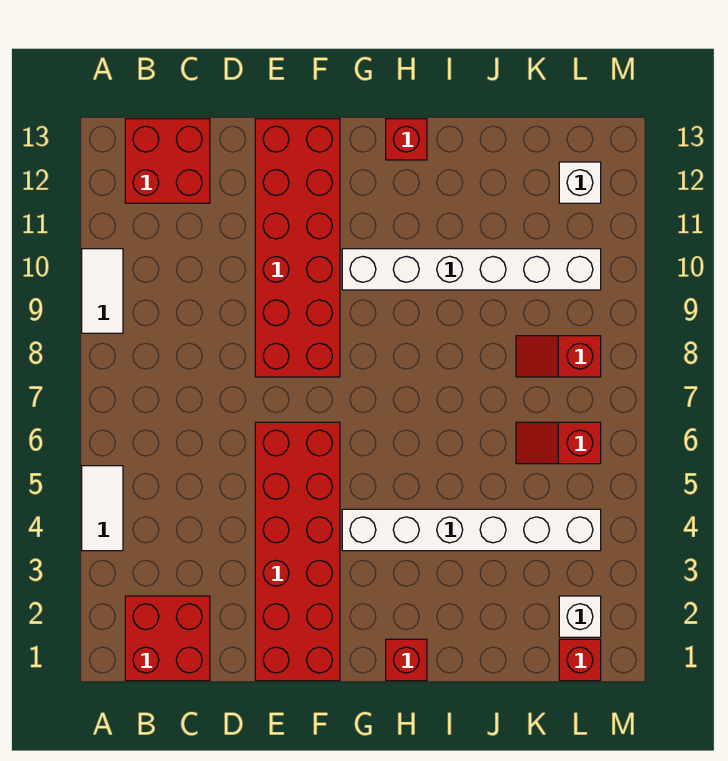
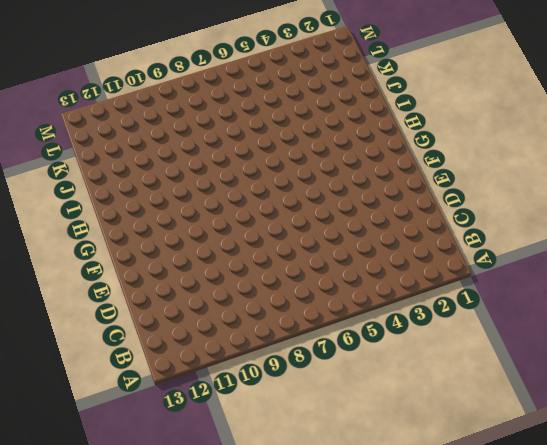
none -> white 1x2 tile [82,466,123,551]
none -> white 1x2 tile [82,249,123,333]
none -> red 2x2 brick [125,596,210,681]

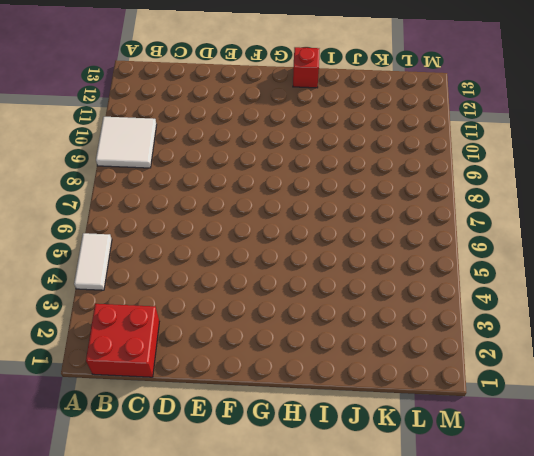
white 2x2 tile [96,117,157,168] -> white 1x2 tile [82,249,123,333]
none -> red 2x2 brick [125,119,210,203]
none -> red 2x6 brick [255,422,340,681]
none -> red 2x6 brick [255,119,340,377]

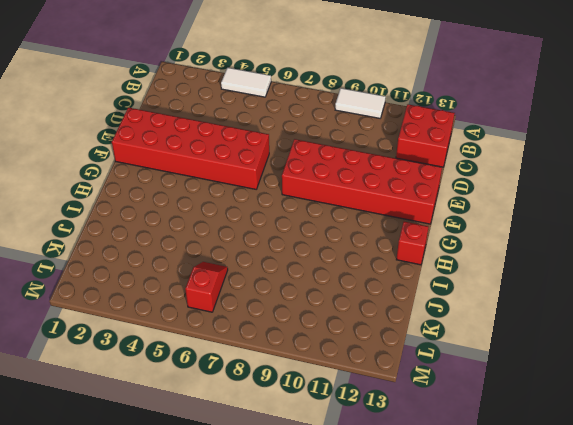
none -> red 2x2 brick [125,596,210,681]
none -> white 1x6 brick [342,509,601,551]
none -> white 1x6 brick [342,249,601,290]

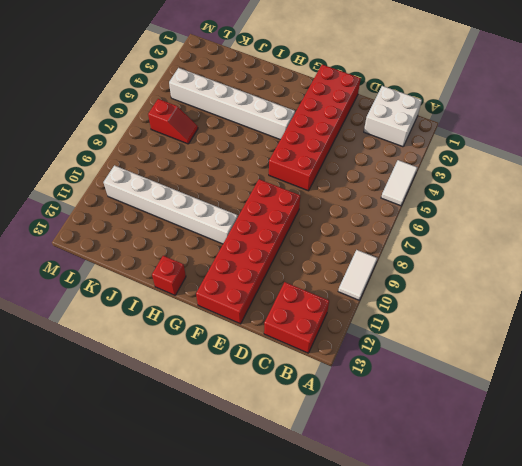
white 2x2 brick [364,86,422,147] -> red 2x2 brick [125,596,210,681]
none -> red 1x1 brick [386,639,427,681]
none -> red 1x2 slope [516,336,601,377]
none -> red 1x1 brick [559,639,601,681]

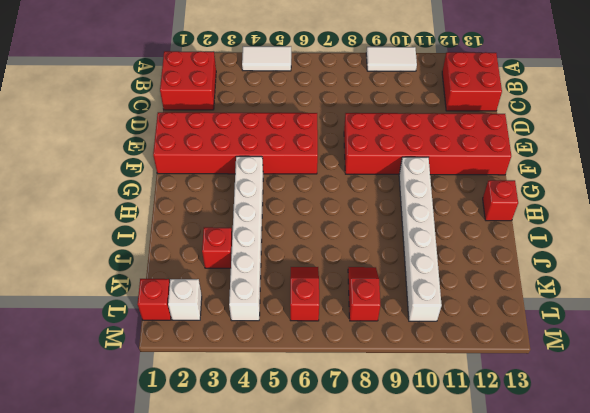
red 1x1 brick [202,227,232,268] -> red 1x1 brick moved to [386,639,427,681]
none -> white 1x1 brick [559,162,601,203]

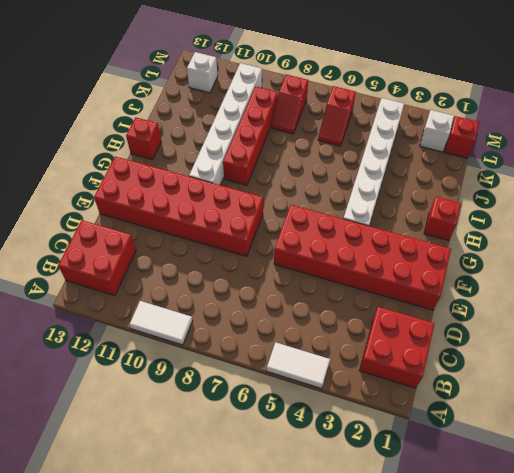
red 1x4 brick [223,87,278,185] -> none

